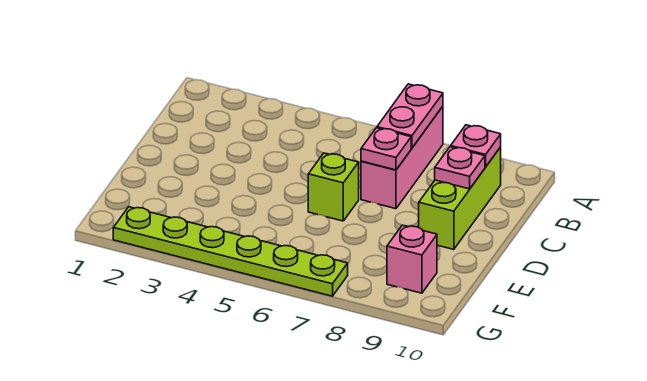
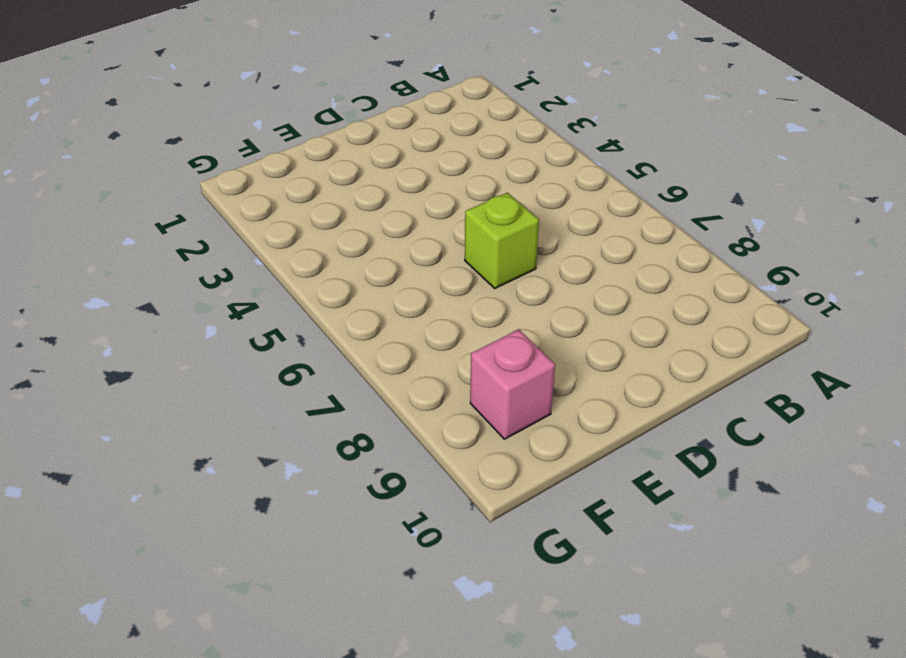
none -> pink 1x3 brick [361,106,443,209]
none -> lime 1x3 brick [419,147,501,250]

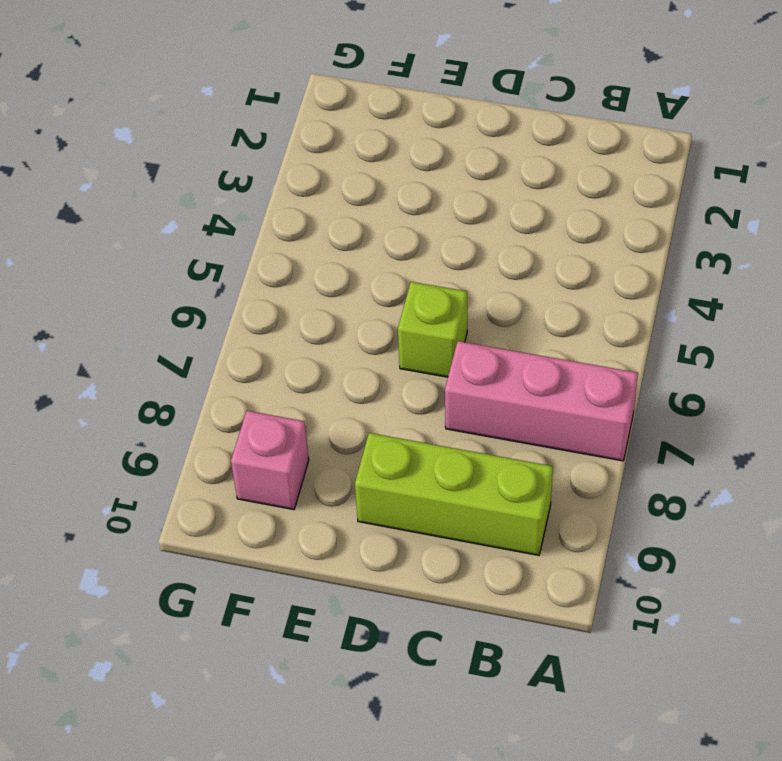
none -> lime 1x6 plate [113,207,348,296]
none -> pink 1x2 plate [377,84,443,148]

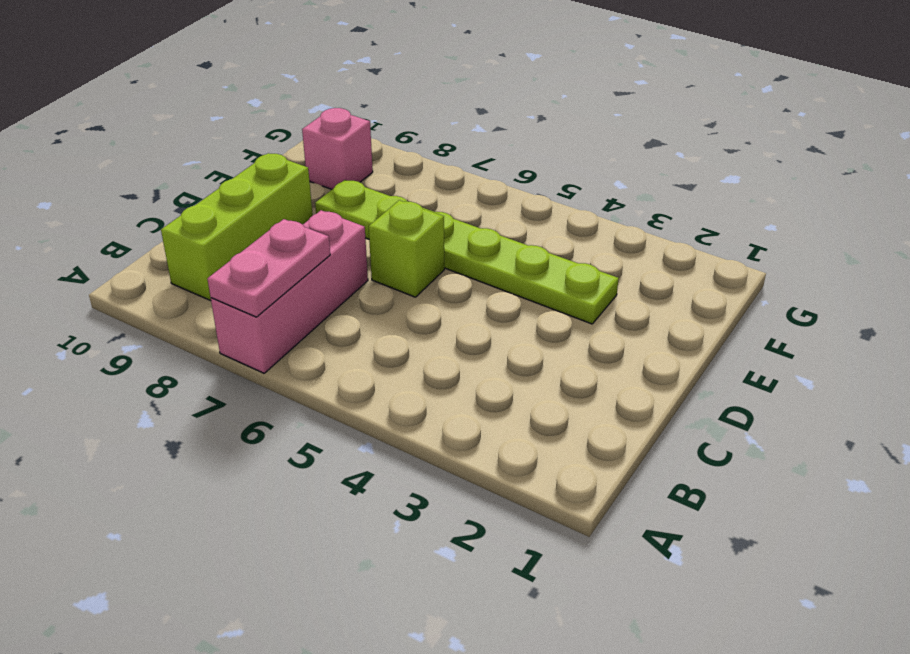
lime 1x6 plate [315,180,619,324] -> lime 1x6 plate moved to [113,207,348,296]
none -> pink 1x1 plate [451,125,501,167]
none -> pink 1x1 plate [361,128,411,170]

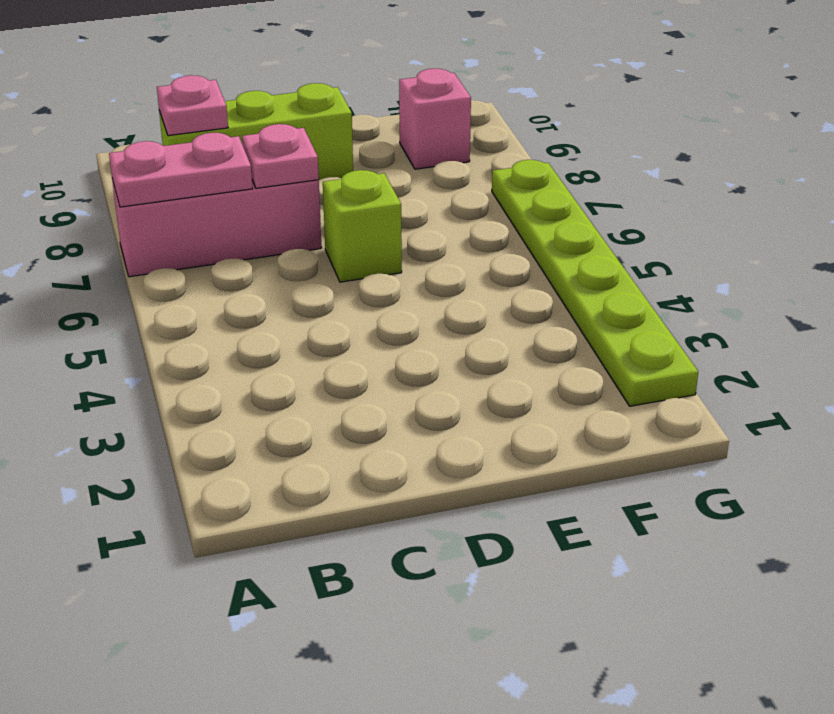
none -> pink 1x1 plate [435,147,485,189]

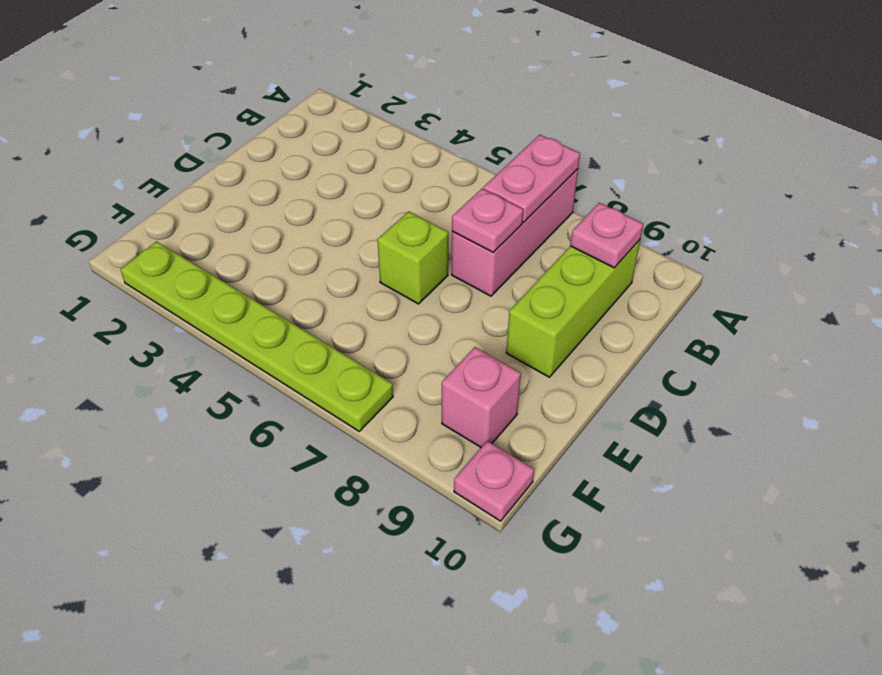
pink 1x1 plate [454,441,534,521] -> pink 1x1 plate moved to [435,147,485,189]

